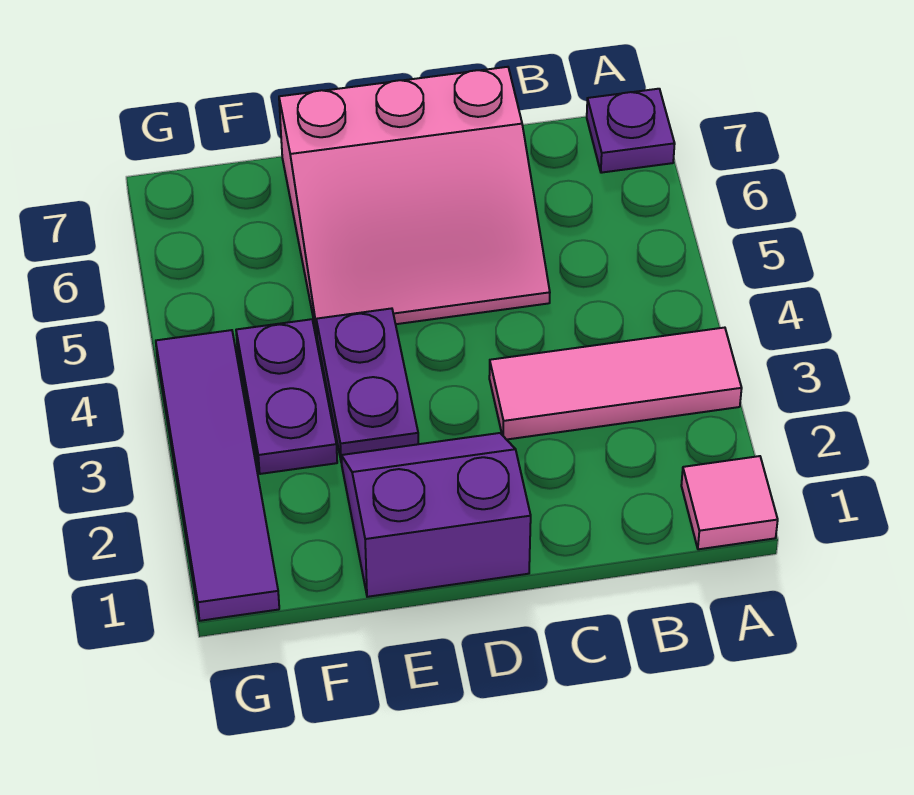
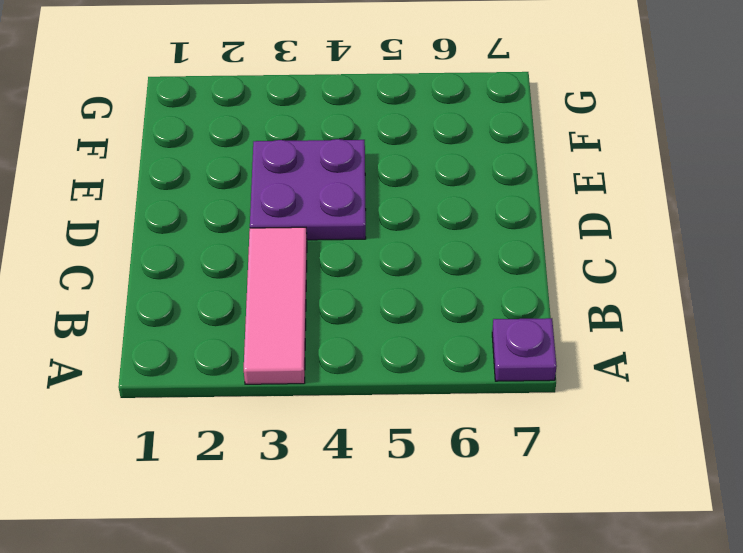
purple 2x2 plate [250,139,366,240] -> purple 1x2 plate [316,308,418,463]
none -> pink 1x1 tile [681,456,778,549]
none -> pink 3x3 slope [279,67,550,334]

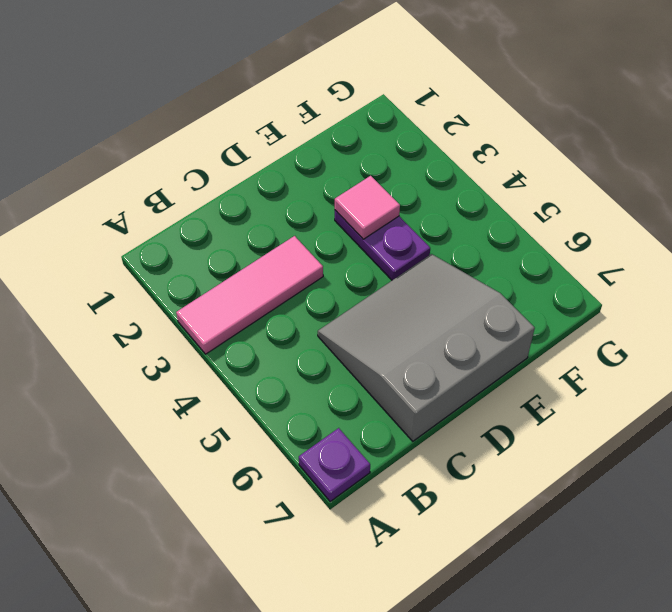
grey 3x3 slope [318,254,535,441] -> pink 3x3 slope [279,67,550,334]
pink 1x1 tile [335,176,400,239] -> pink 1x1 tile moved to [681,456,778,549]
none -> purple 2x2 slope [341,433,531,597]
none -> purple 1x2 plate [236,319,337,474]

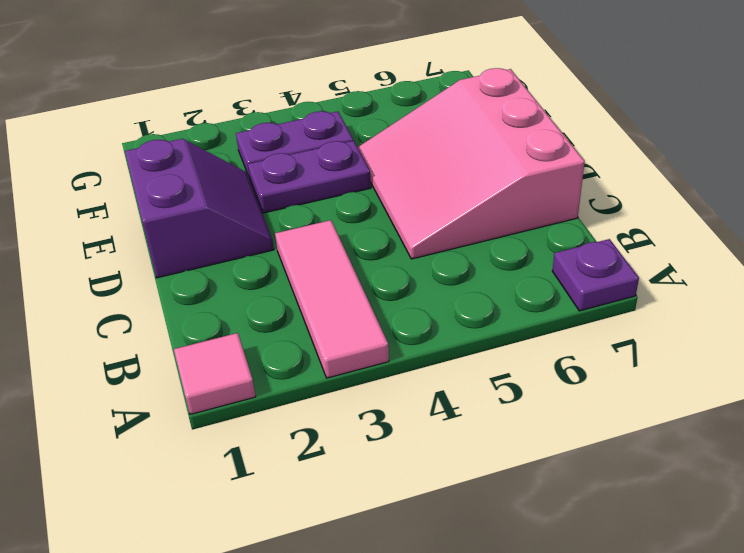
none -> purple 1x4 tile [156,330,279,621]

